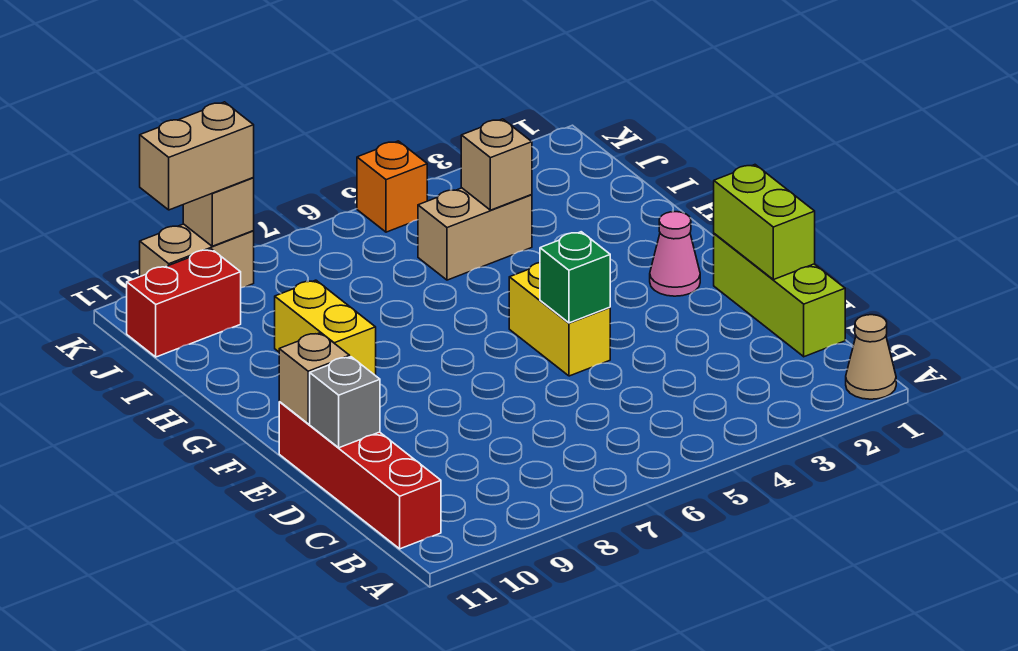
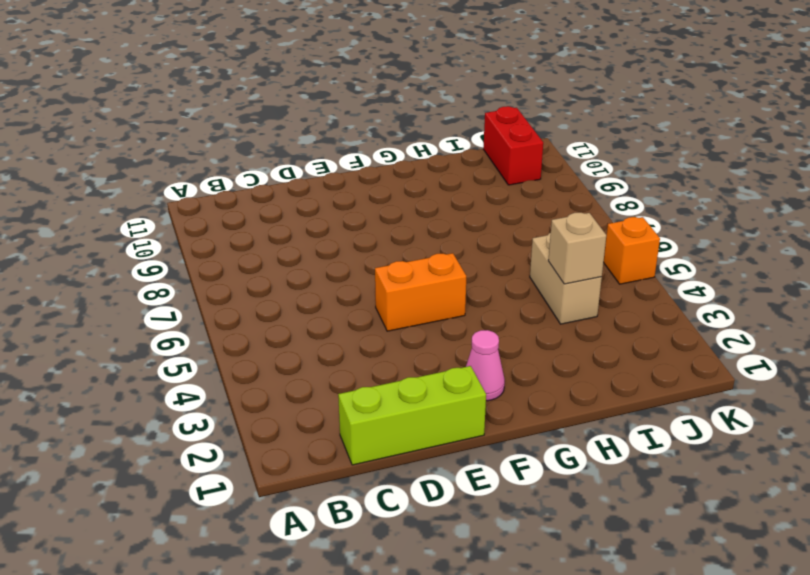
orange 1x2 brick [375,253,466,331] -> yellow 1x2 brick [509,263,610,376]
none -> tan 1x1 cone [846,315,896,399]
none -> red 1x4 brick [279,402,441,549]
none -> yellow 1x2 brick [275,280,376,376]

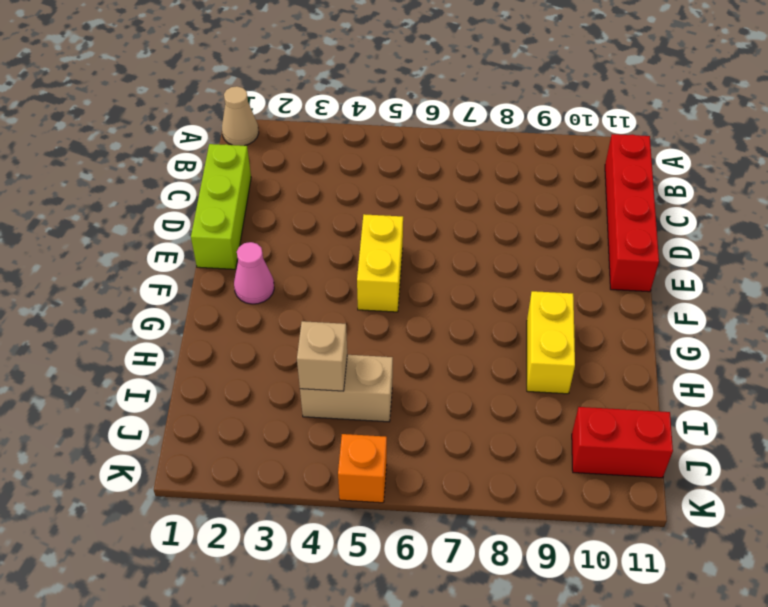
none -> tan 1x2 brick [140,224,254,288]
none -> lime 1x2 brick [714,165,815,280]
none -> grey 1x1 brick [310,357,380,448]

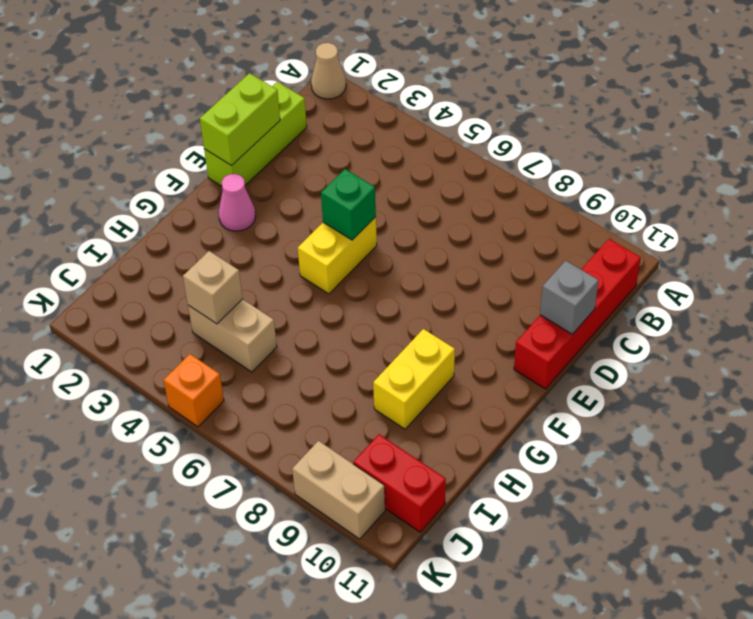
none -> tan 1x1 brick [279,333,350,424]
none -> tan 1x1 brick [183,178,254,246]
none -> tan 1x2 brick [140,102,254,210]

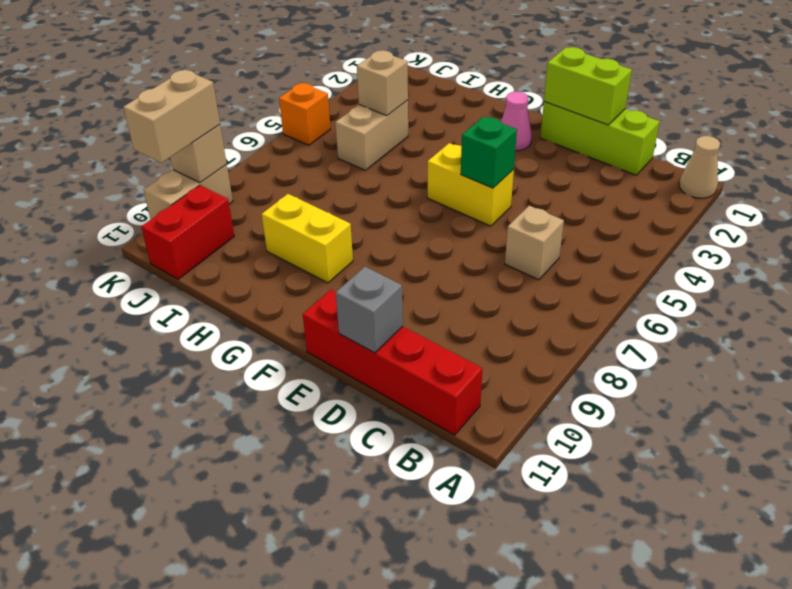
tan 1x1 brick [505,206,564,280] -> tan 1x1 brick moved to [279,333,350,424]

